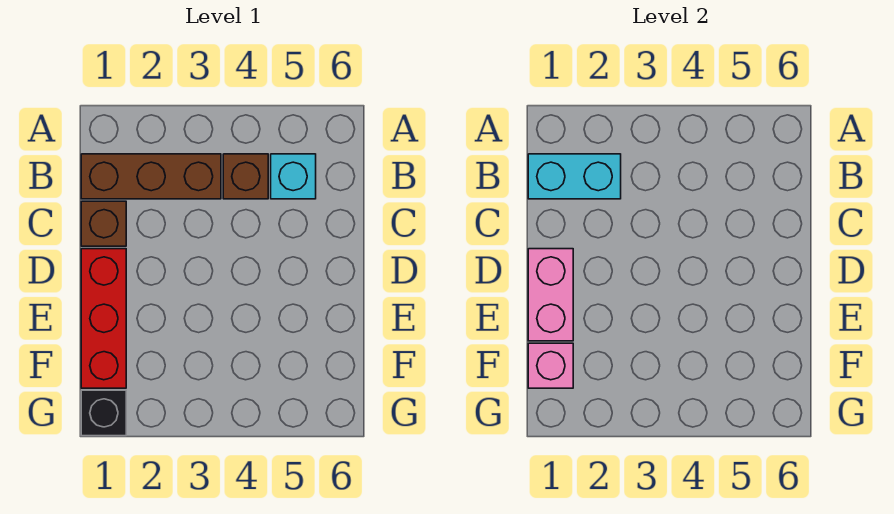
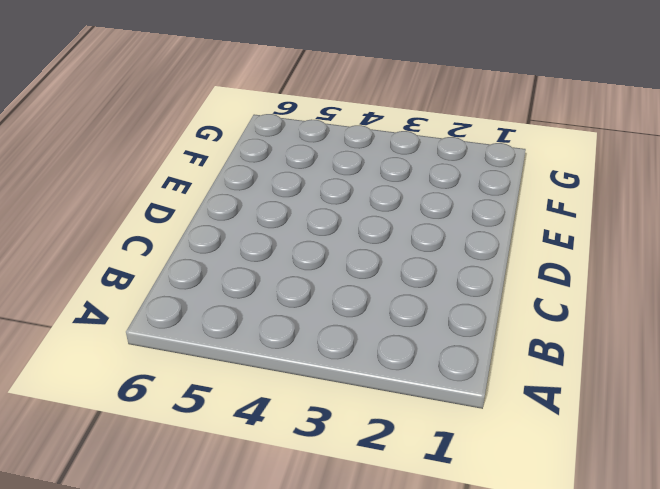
none -> brown 1x3 brick [81,154,221,199]
none -> brown 1x1 brick [223,154,268,199]

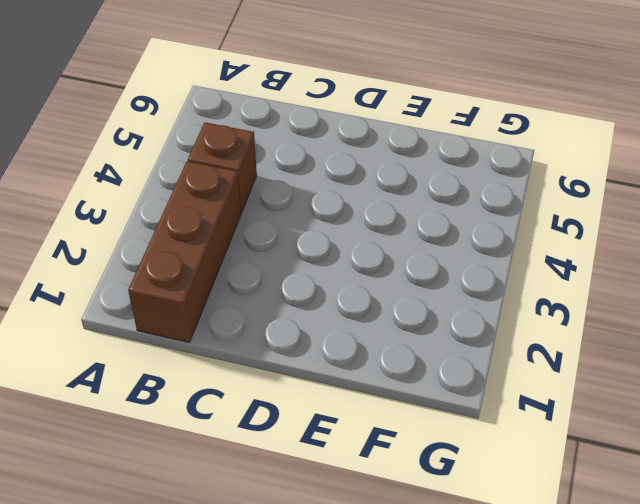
none -> cyan 1x1 brick [271,154,316,199]
none -> brown 1x1 brick [81,201,126,246]

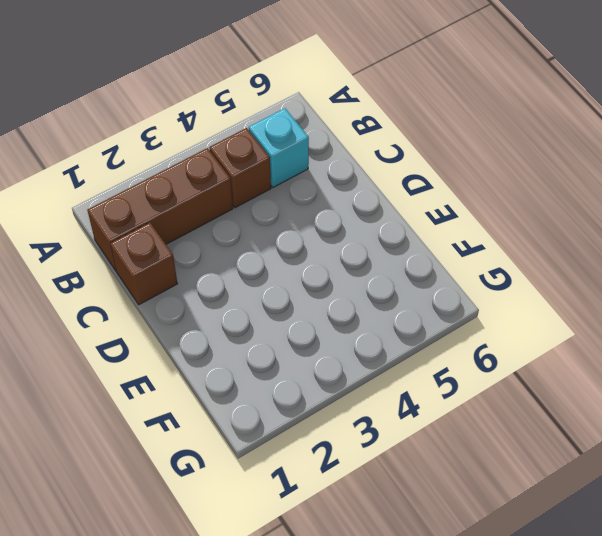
none -> red 1x3 brick [81,249,126,388]
none -> black 1x1 brick [81,390,126,436]

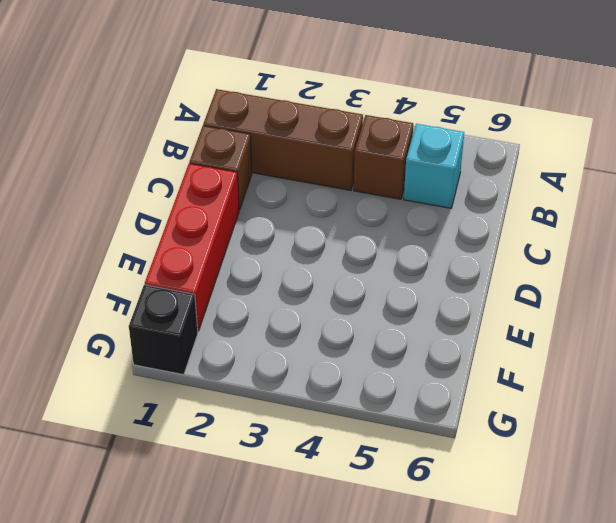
none -> cyan 1x2 brick [528,154,621,199]
none -> pink 1x2 brick [528,249,573,341]

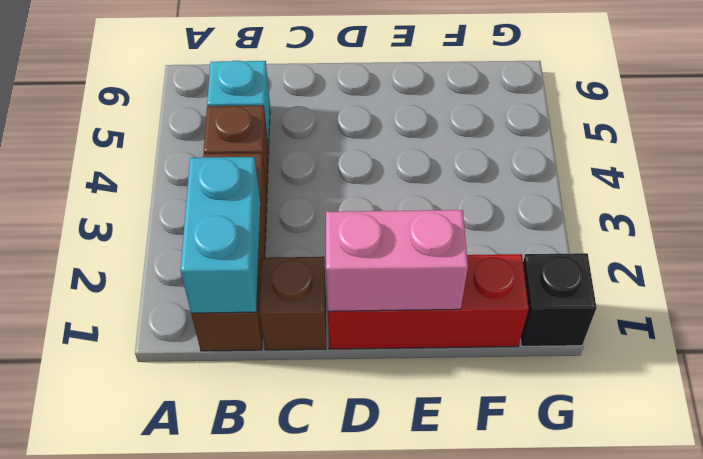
none -> pink 1x1 brick [528,343,573,388]

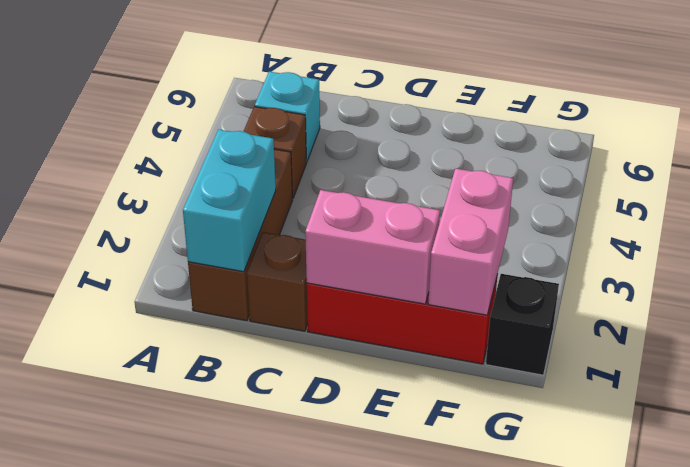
pink 1x2 brick [428,169,513,315] -> pink 1x1 brick [528,343,573,388]

